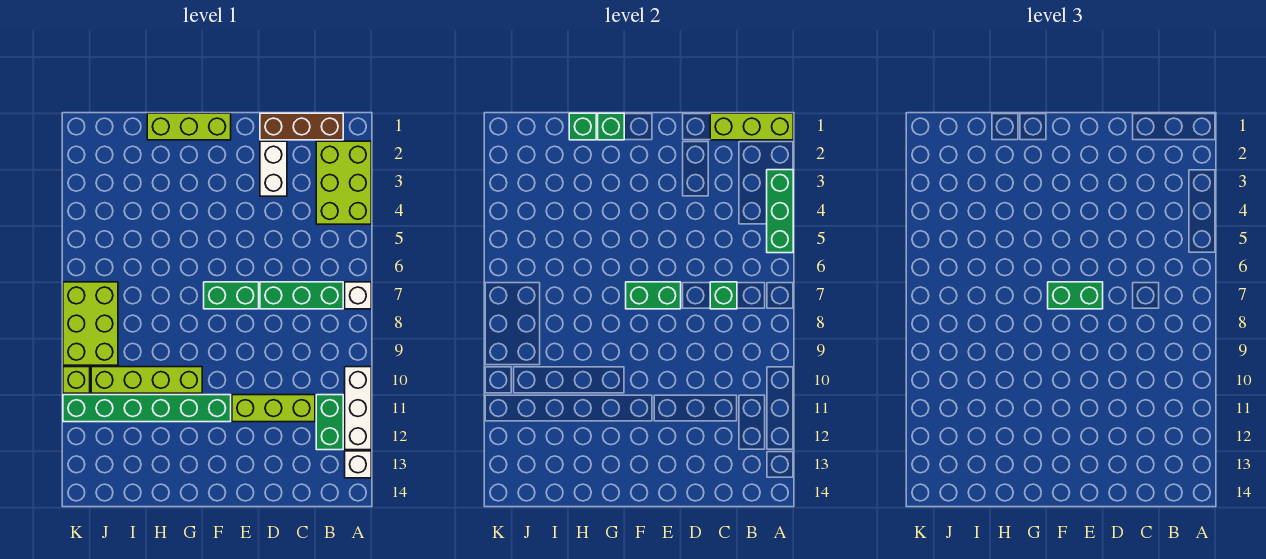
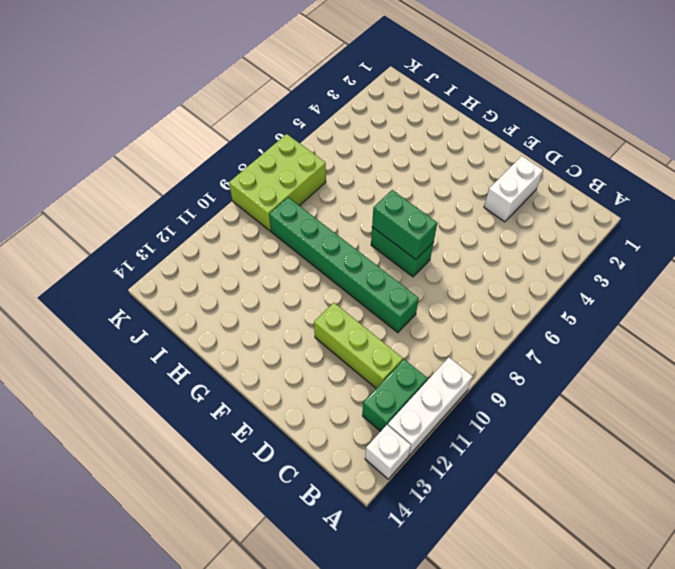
green 1x6 brick [269,197,419,333] -> green 1x6 brick moved to [63,395,231,422]
none -> lime 2x3 brick [316,141,371,224]
none -> white 1x1 brick [345,282,371,309]
none -> brown 1x3 brick [260,113,343,140]

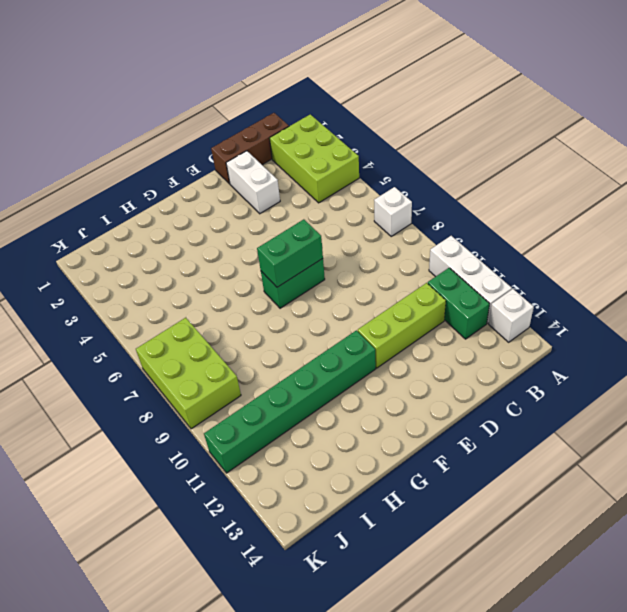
none -> green 1x3 brick [260,282,343,309]
none -> lime 1x3 brick [147,113,231,140]
none -> lime 1x4 brick [91,367,202,393]

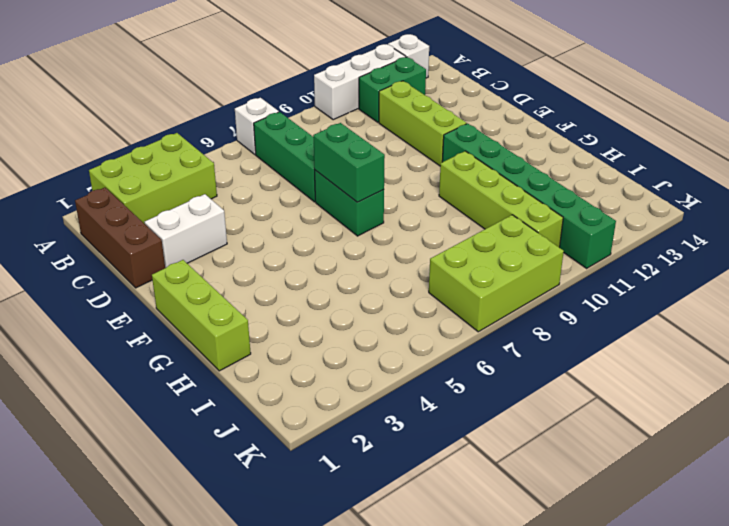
none -> lime 1x1 brick [63,367,90,393]
none -> lime 1x3 brick [710,113,793,140]
none -> green 1x3 brick [767,170,793,253]

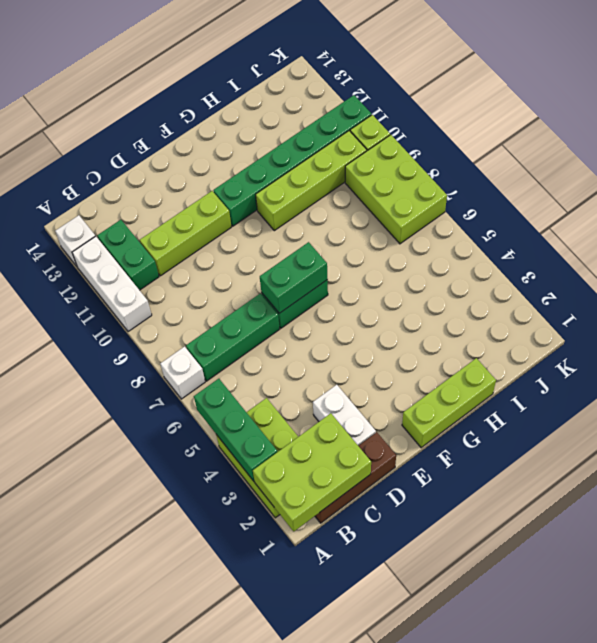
lime 2x3 brick [253,413,371,531] -> lime 1x3 brick [710,113,793,140]
none -> green 1x1 brick [710,282,737,309]
none -> green 1x1 brick [598,113,624,140]
none -> green 1x1 brick [569,113,596,140]

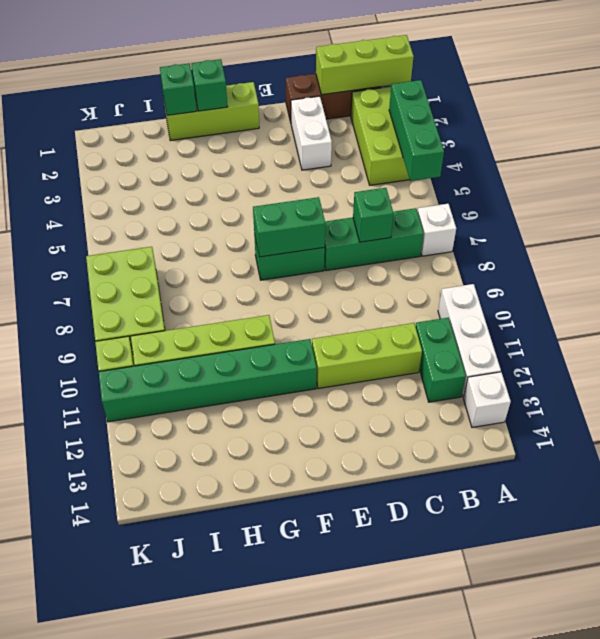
none -> green 1x2 brick [1048,282,1103,309]

